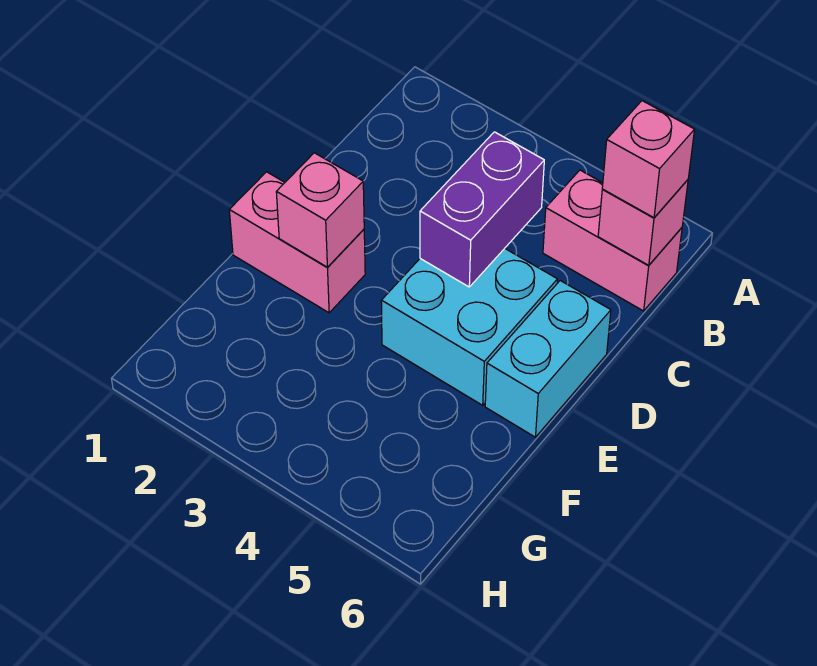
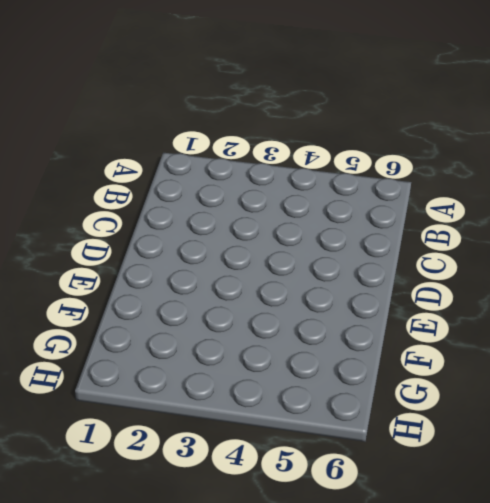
none -> pink 1x2 brick [543,170,682,311]
none -> cyan 2x2 brick [381,249,557,405]

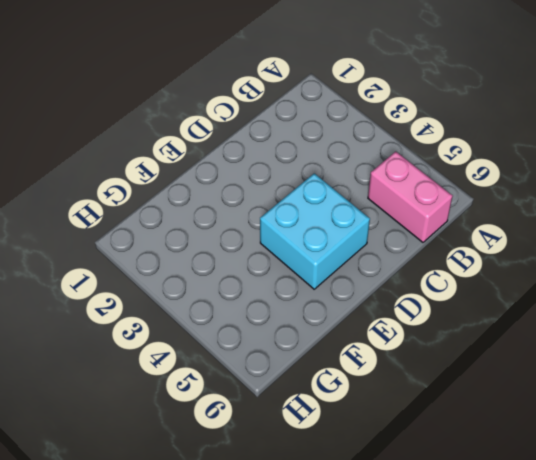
none -> cyan 1x2 brick [485,281,611,437]
none -> pink 1x2 brick [229,172,365,313]

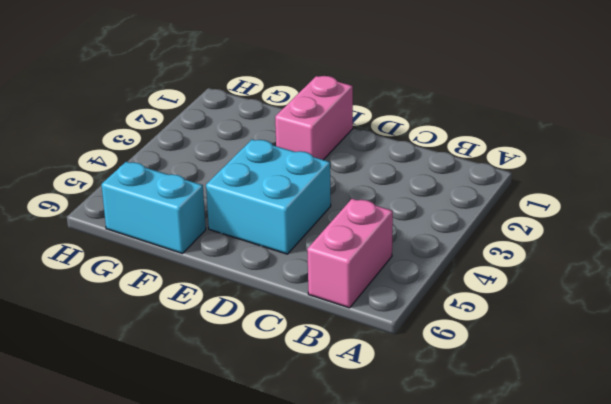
cyan 1x2 brick [101,162,206,253] -> cyan 1x2 brick moved to [485,281,611,437]
none -> pink 1x1 brick [598,180,688,265]
none -> purple 1x2 brick [420,132,544,287]

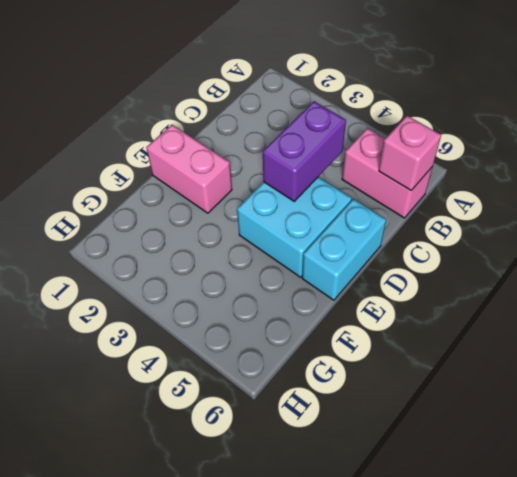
none -> pink 1x1 brick [276,153,364,267]
none -> pink 1x1 brick [602,101,695,218]

